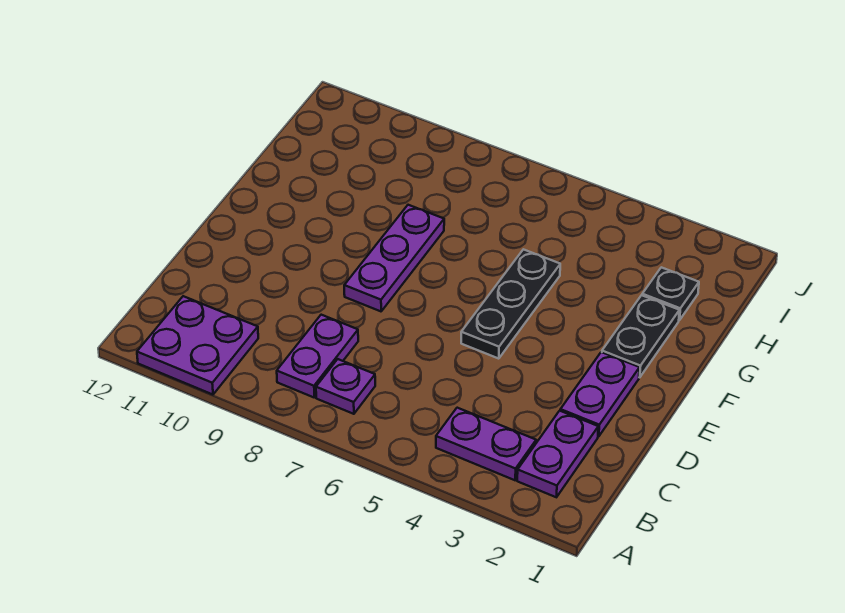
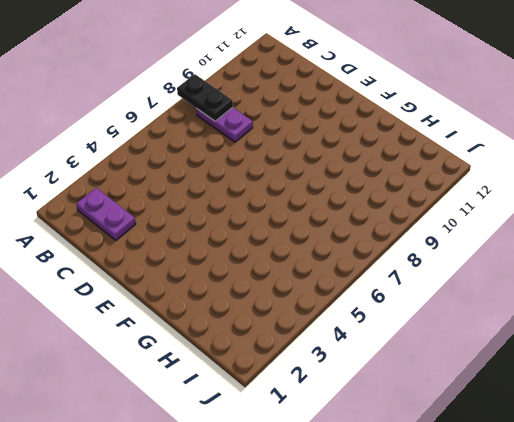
black 1x2 plate [177,74,233,121] -> black 1x2 plate moved to [602,295,679,377]
none -> purple 2x2 plate [137,296,258,395]
none -> purple 1x2 plate [436,408,536,480]

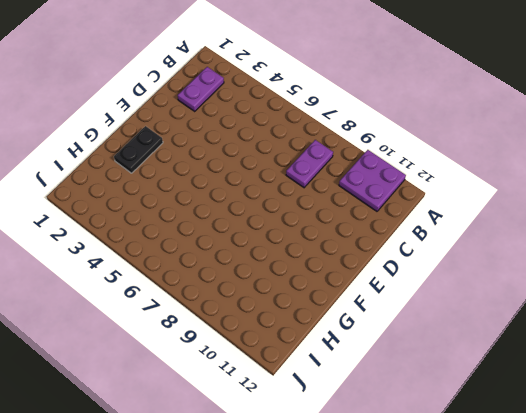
none -> purple 1x2 plate [436,408,536,480]
none -> purple 1x1 plate [316,359,375,414]

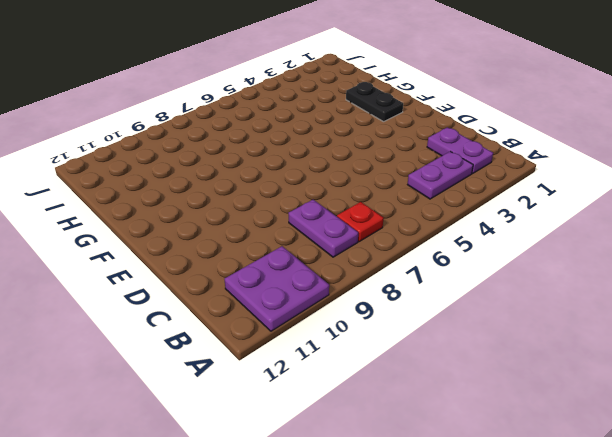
red 1x1 plate [337,202,384,242] -> purple 1x1 plate [316,359,375,414]
none -> purple 1x2 plate [560,352,640,436]
none -> black 1x3 plate [461,249,560,359]

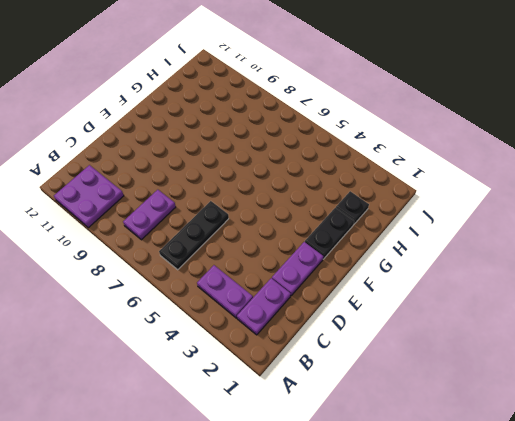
black 1x3 plate [159,201,229,270] -> black 1x3 plate moved to [461,249,560,359]
none -> purple 1x1 plate [316,359,375,414]
none -> purple 1x3 plate [344,205,444,311]

